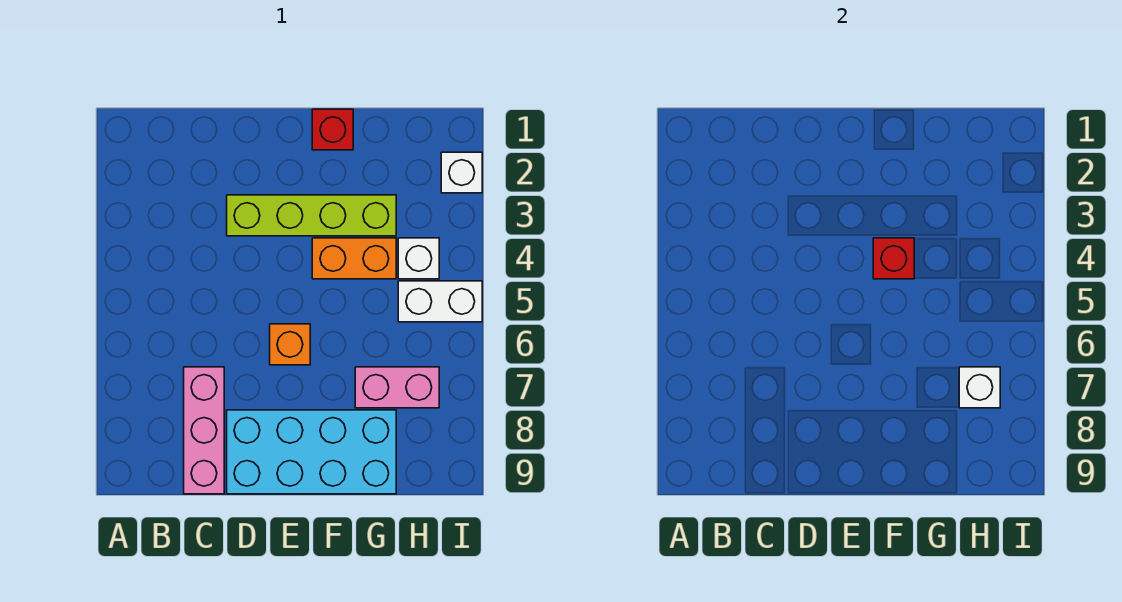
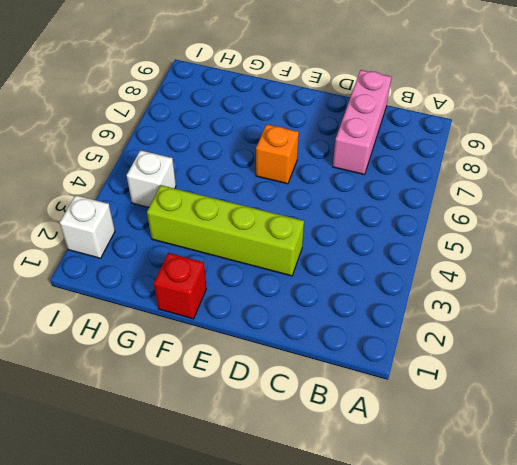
none -> cyan 2x4 brick [227,410,396,494]
none -> orange 1x2 brick [312,238,396,279]
none -> pink 1x2 brick [355,367,439,408]

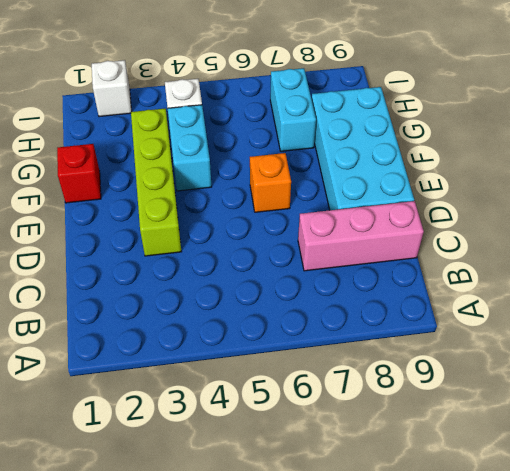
cyan 1x2 brick [168,105,212,191] -> orange 1x2 brick [312,238,396,279]
cyan 1x2 brick [270,68,316,151] -> pink 1x2 brick [355,367,439,408]
none -> white 1x2 brick [398,281,482,322]
none -> red 1x1 brick [873,238,914,279]
none -> white 1x1 brick [959,367,1000,408]

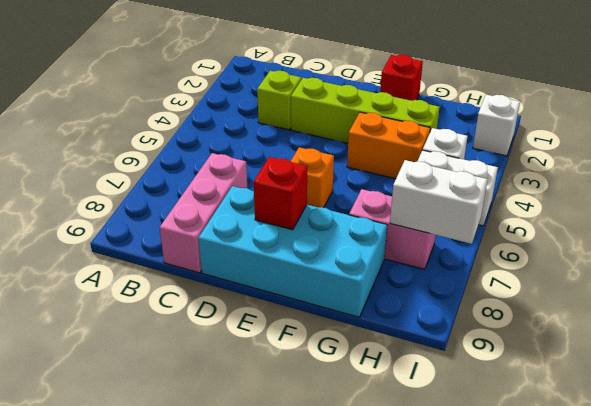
lime 1x1 brick [257,71,301,130] -> none
red 1x1 brick [254,157,307,230] -> red 1x1 brick moved to [873,238,914,279]
white 1x2 brick [390,160,488,244] -> white 1x1 brick [959,367,1000,408]

